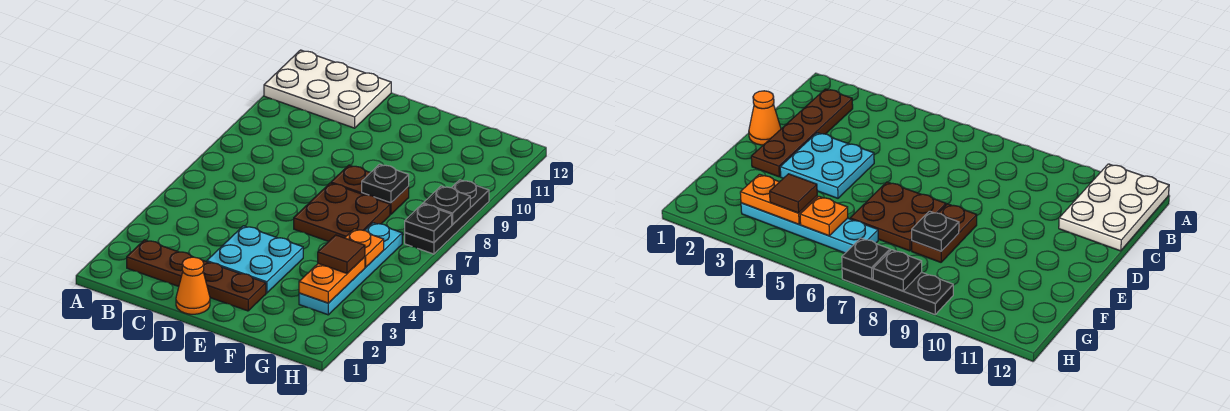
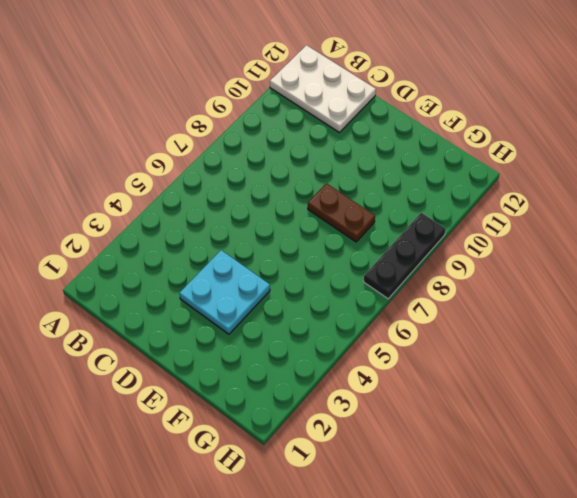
none -> brown 1x4 plate [127,240,266,311]
none -> orange 1x1 cone [176,257,210,314]
none -> brown 2x2 plate [294,183,390,241]

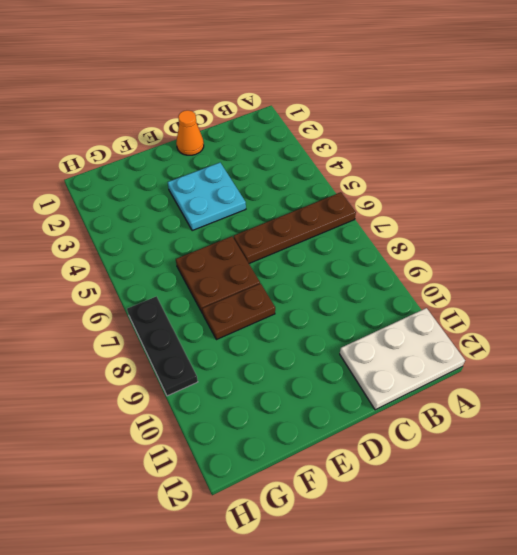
brown 1x4 plate [234,192,356,263] -> brown 1x4 plate moved to [127,240,266,311]
none -> cyan 1x4 plate [299,223,402,315]
none -> black 1x1 plate [362,164,409,203]
none -> orange 1x2 plate [299,257,365,303]

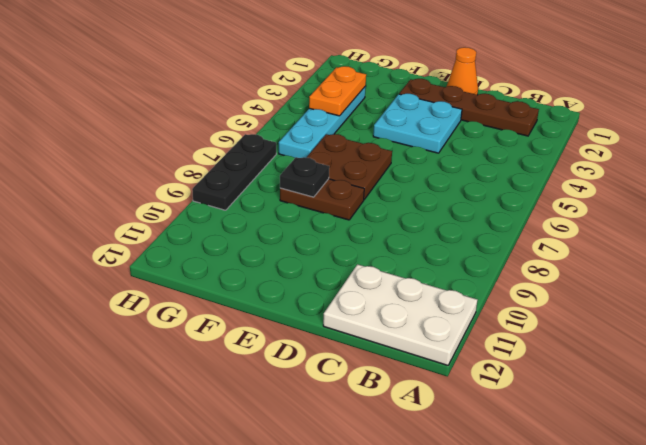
none -> orange 1x1 plate [345,229,384,267]
none -> black 1x1 plate [405,204,452,242]
none -> black 1x1 plate [423,186,470,224]

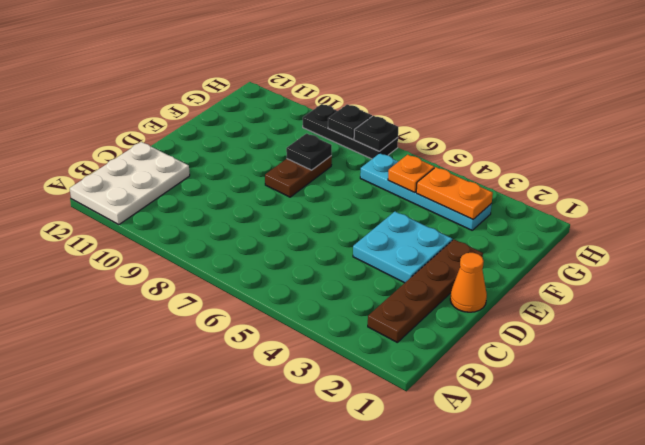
none -> brown 2x2 plate [294,183,390,241]
none -> brown 1x1 tile [318,235,365,273]

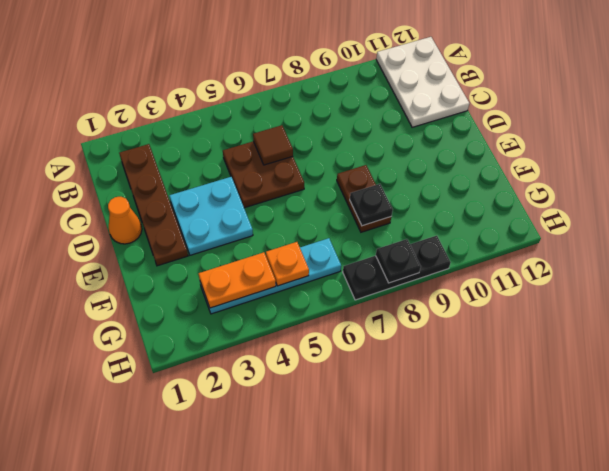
brown 2x2 plate [223,141,304,208] -> brown 2x2 plate moved to [294,183,390,241]
brown 1x1 tile [253,125,293,165] -> brown 1x1 tile moved to [318,235,365,273]
none -> black 1x1 plate [405,204,452,242]

